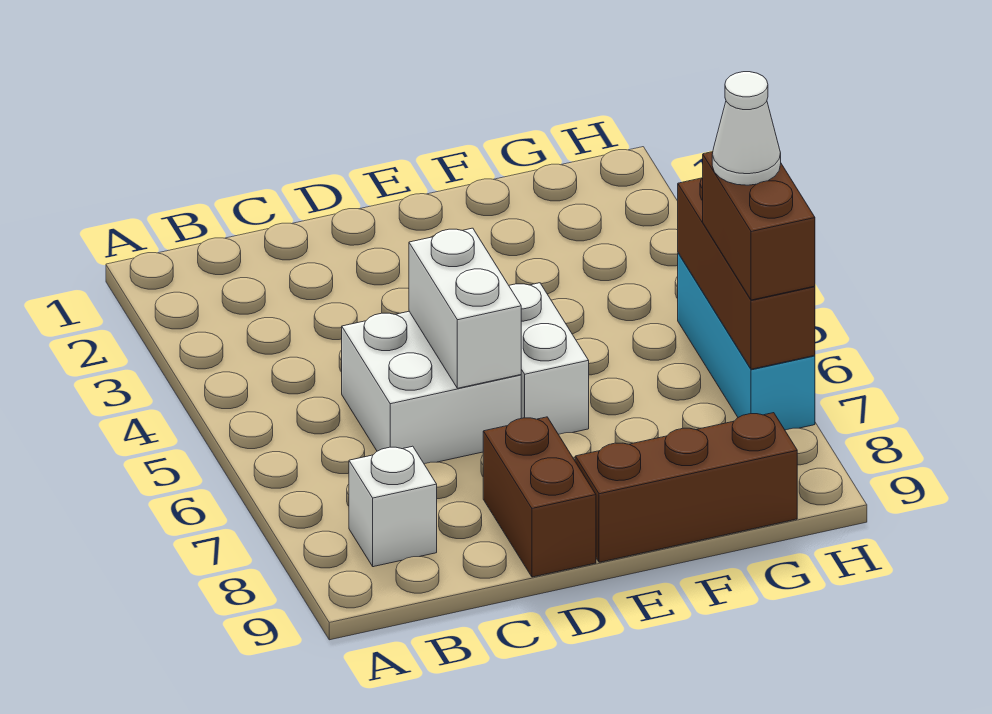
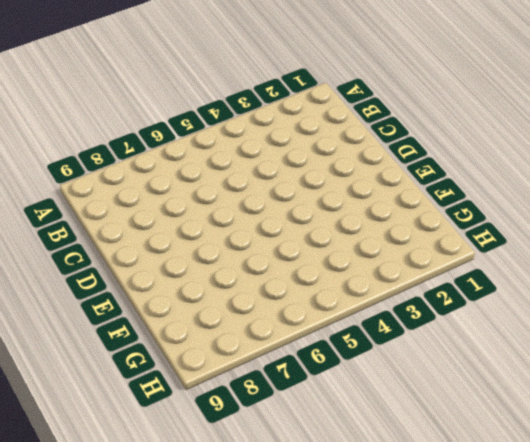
none -> white 1x1 brick [349,446,437,567]
none -> white 2x2 brick [342,312,521,464]

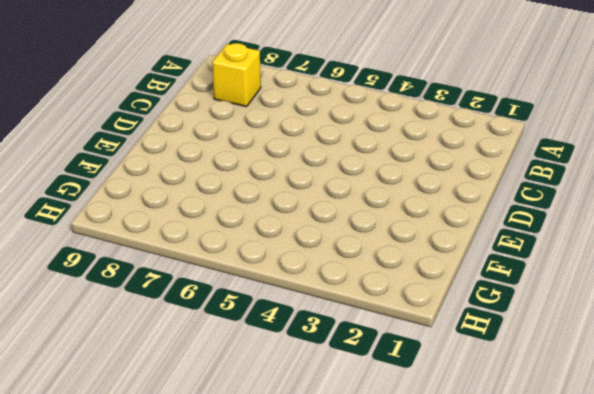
yellow 1x1 brick [212,43,261,107] -> white 1x1 brick [349,446,437,567]
none -> white 2x2 brick [342,312,521,464]
none -> brown 1x2 brick [483,417,596,577]

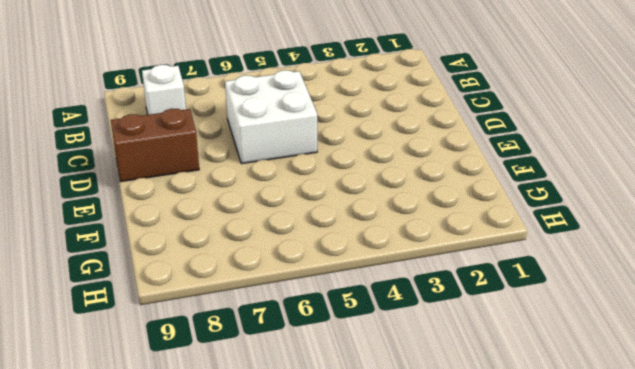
none -> white 1x2 brick [509,283,589,434]
none -> brown 1x3 brick [575,413,797,562]

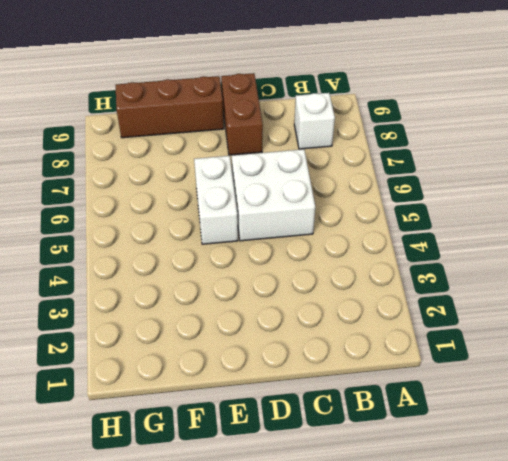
none -> cyan 1x3 brick [678,253,815,430]
none -> white 1x2 brick [409,228,521,388]

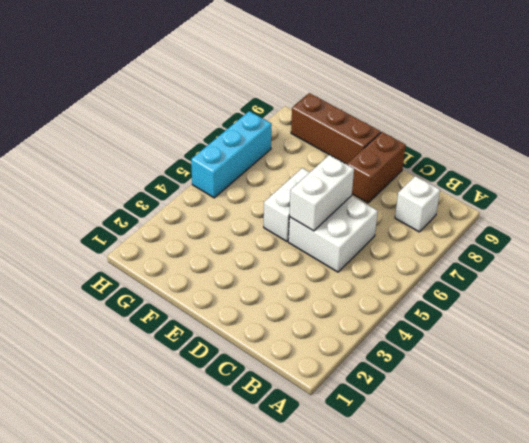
none -> brown 1x3 brick [678,178,815,369]
none -> brown 1x2 brick [703,152,815,300]

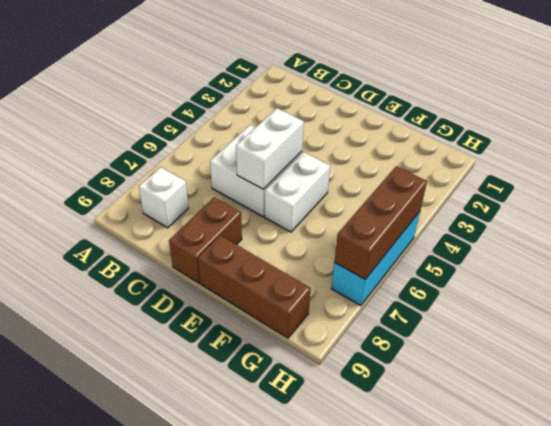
none -> brown 1x2 brick [703,152,815,300]
none -> white 1x1 cone [712,72,781,185]

